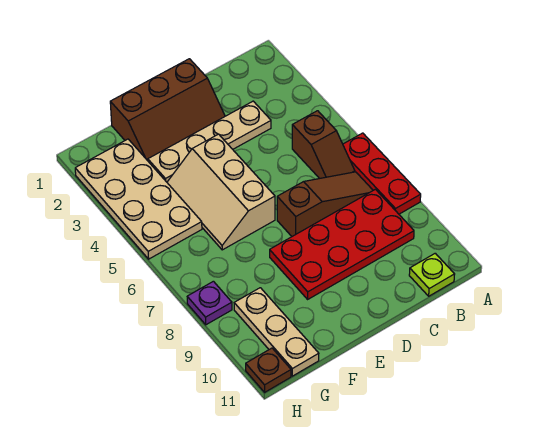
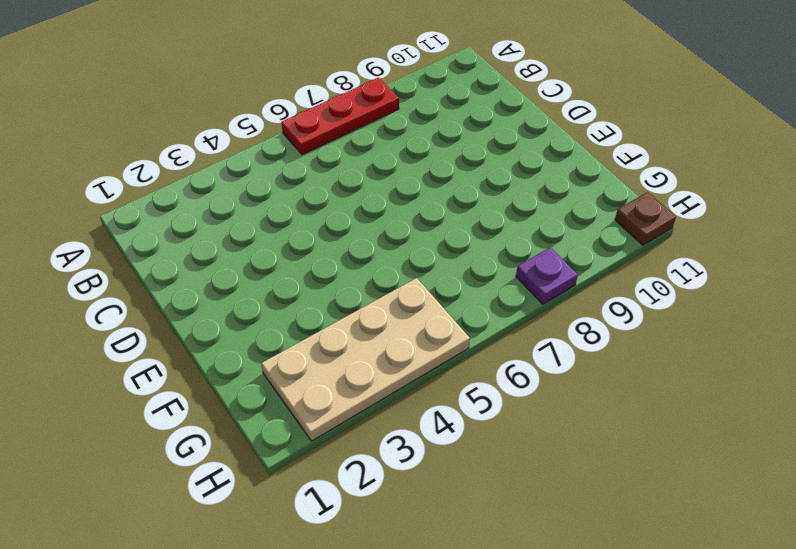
none -> brown 1x2 slope [292,111,355,179]
none -> brown 1x3 slope [277,172,373,236]
none -> red 2x4 plate [270,189,414,299]

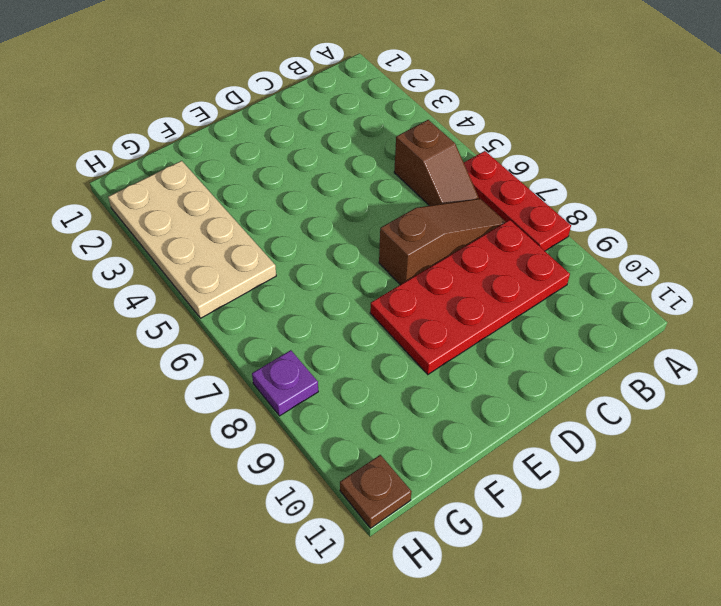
none -> lime 1x1 plate [409,253,455,296]
none -> tan 1x4 plate [148,101,271,182]
none -> brown 2x3 slope [110,59,225,161]

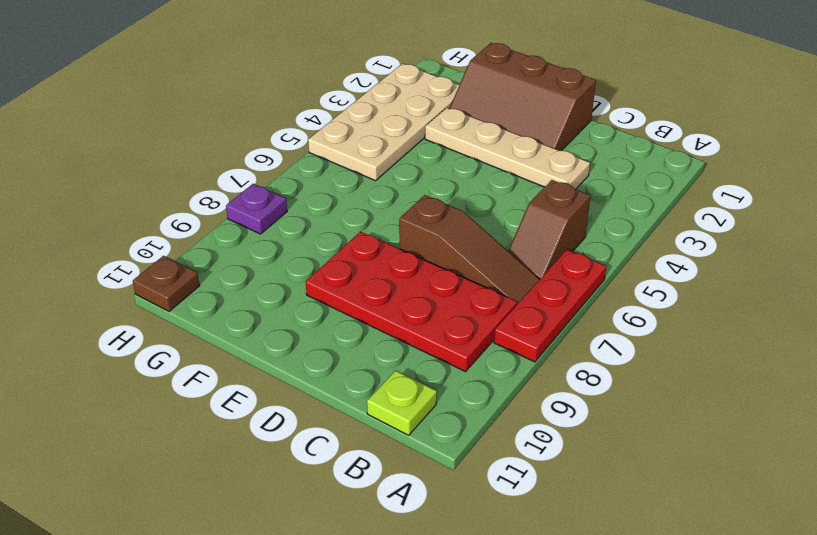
none -> tan 2x3 slope [167,134,275,250]
none -> tan 1x3 plate [234,288,319,376]

